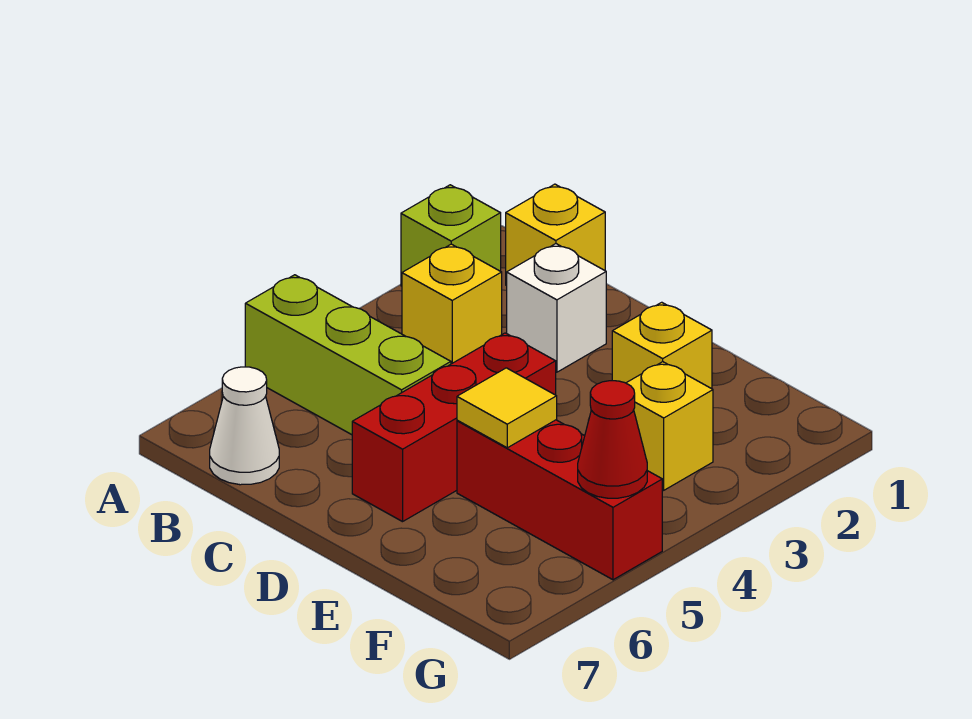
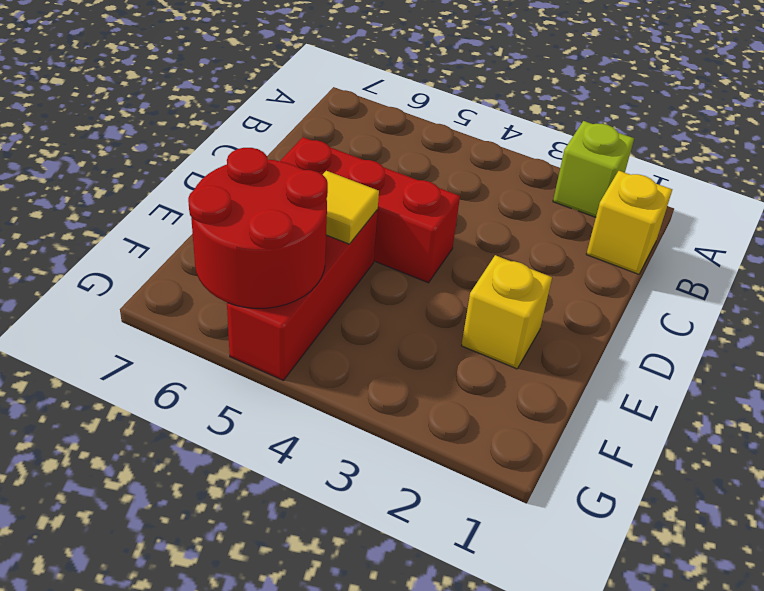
red 2x2 round brick [188,148,328,308] -> red 1x1 cone [578,381,647,498]
none -> lime 1x3 brick [245,275,451,435]
none -> yellow 1x1 brick [402,244,502,364]
none -> white 1x1 cone [210,367,279,485]

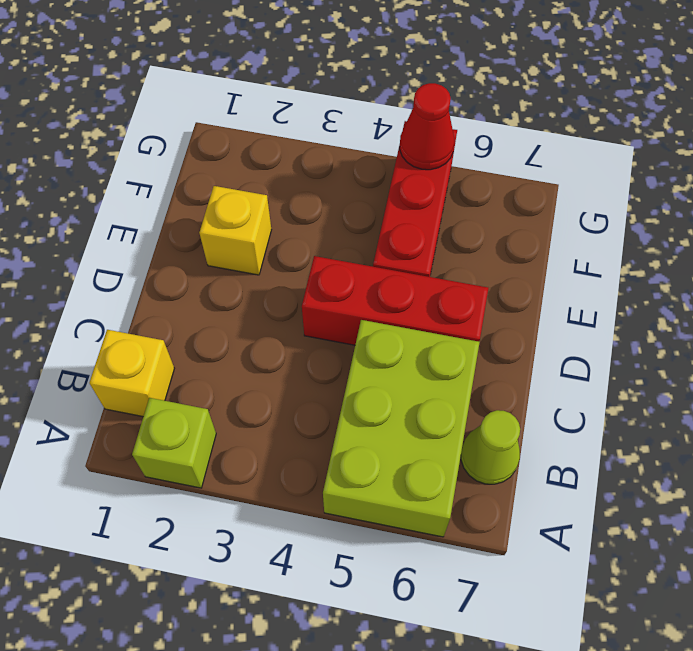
lime 2x3 brick [323,320,480,537] -> lime 1x3 brick [245,275,451,435]
lime 1x1 cone [461,410,520,484] -> white 1x1 cone [210,367,279,485]
none -> yellow 1x1 brick [402,244,502,364]
none -> white 1x1 brick [507,244,606,372]
none -> yellow 1x1 brick [626,362,713,490]

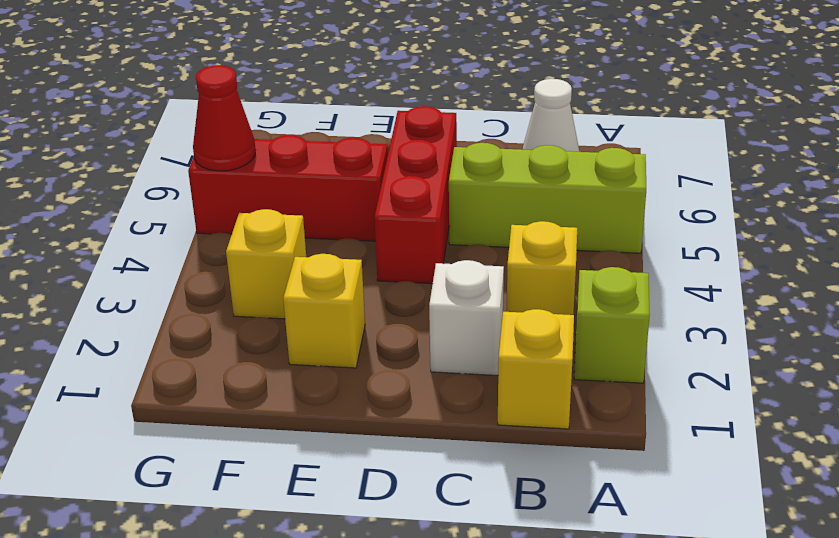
none -> yellow 1x1 tile [457,368,557,448]

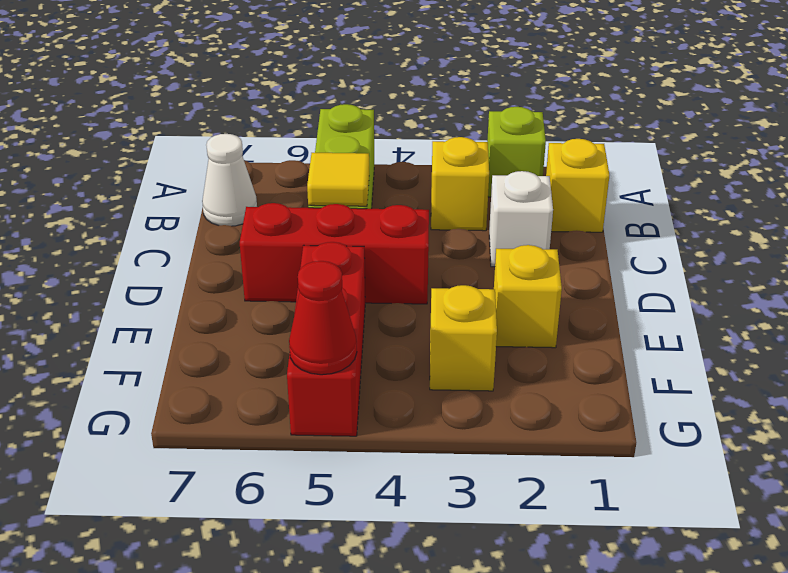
yellow 1x1 tile [307,153,369,206] -> yellow 1x1 tile moved to [457,368,557,448]

